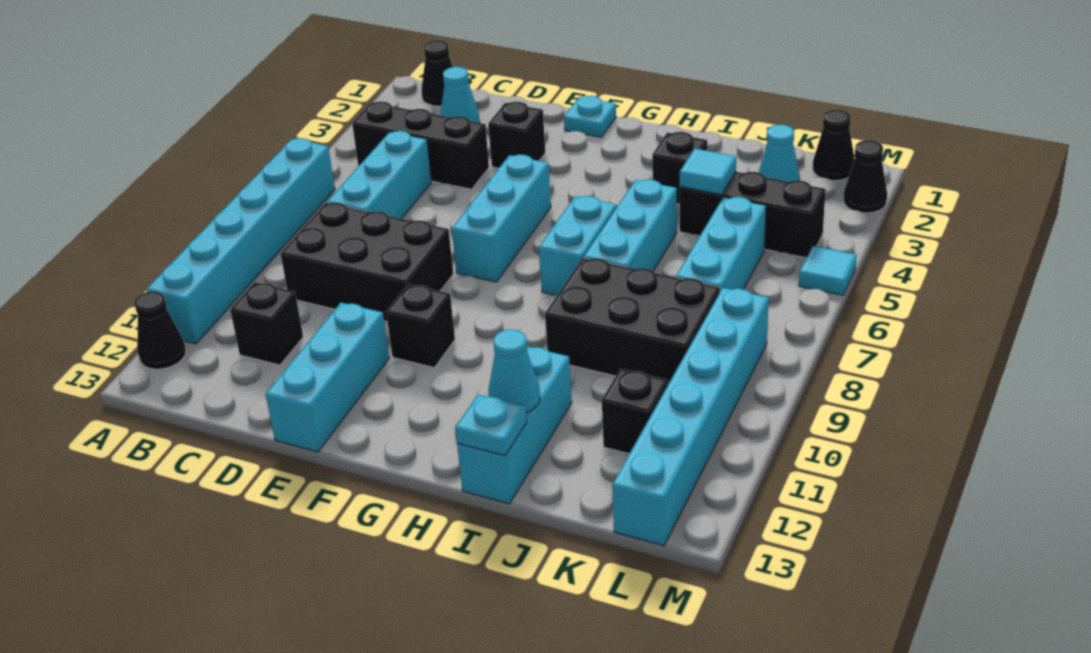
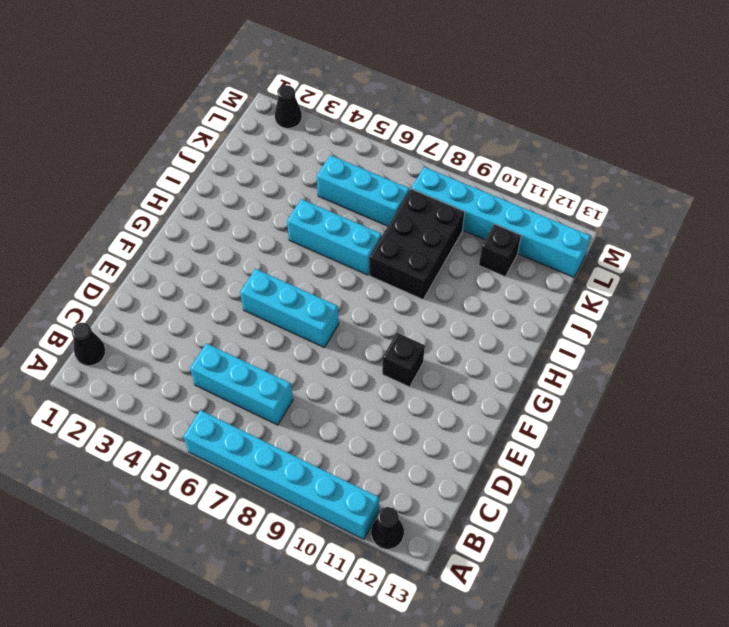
none -> black 1x3 brick [352,102,489,189]
none -> cyan 1x1 cone [440,67,480,123]
none -> black 2x3 brick [281,203,453,322]

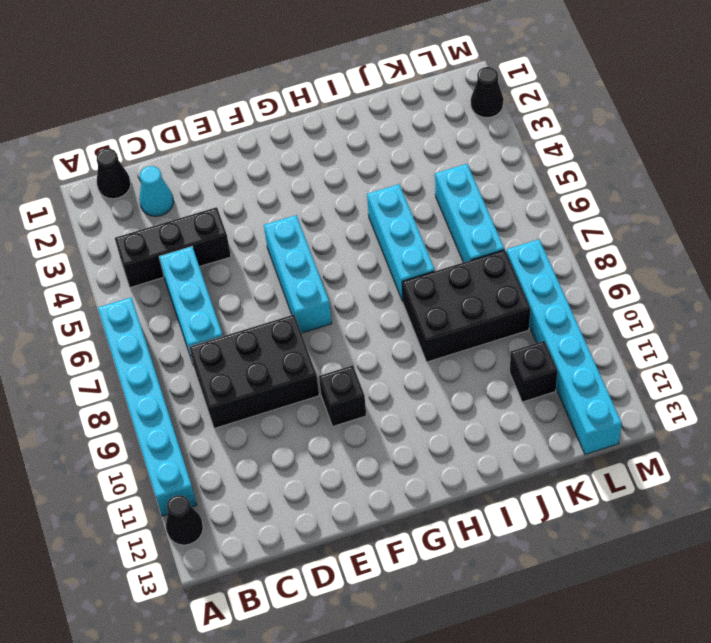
none -> black 1x1 brick [230,282,303,365]
none -> black 1x1 brick [488,102,545,168]
none -> cyan 1x3 brick [266,303,389,452]

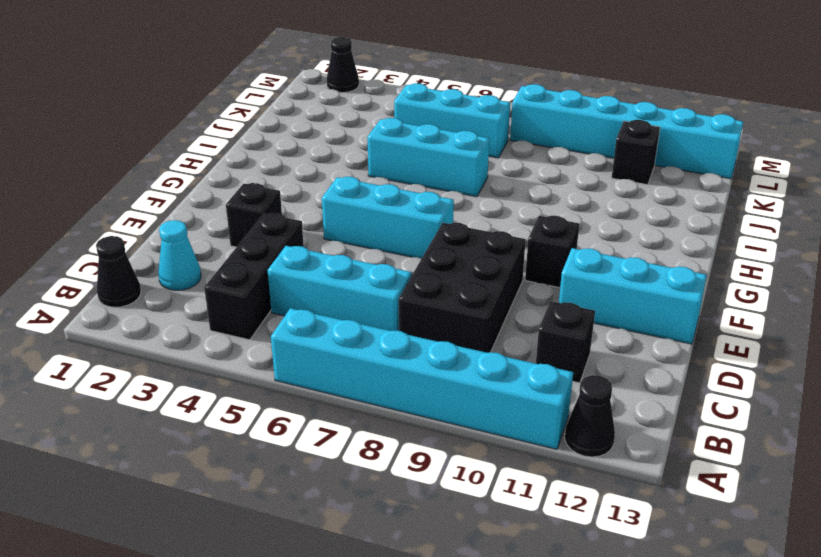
none -> cyan 1x1 plate [564,96,616,137]
none -> cyan 1x2 brick [539,196,616,295]
none -> black 1x1 brick [652,132,707,204]

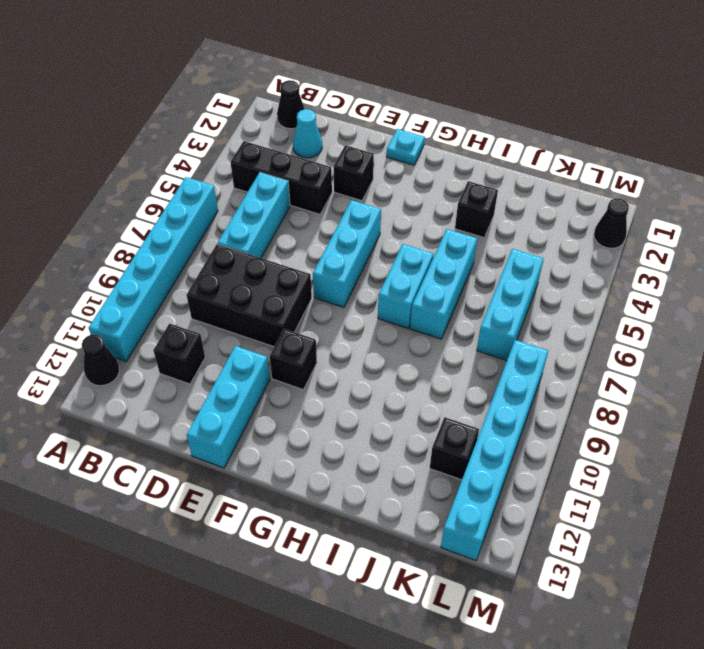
none -> black 2x3 brick [545,258,720,384]
none -> cyan 1x3 brick [457,347,572,504]
none -> black 1x3 brick [680,172,826,258]

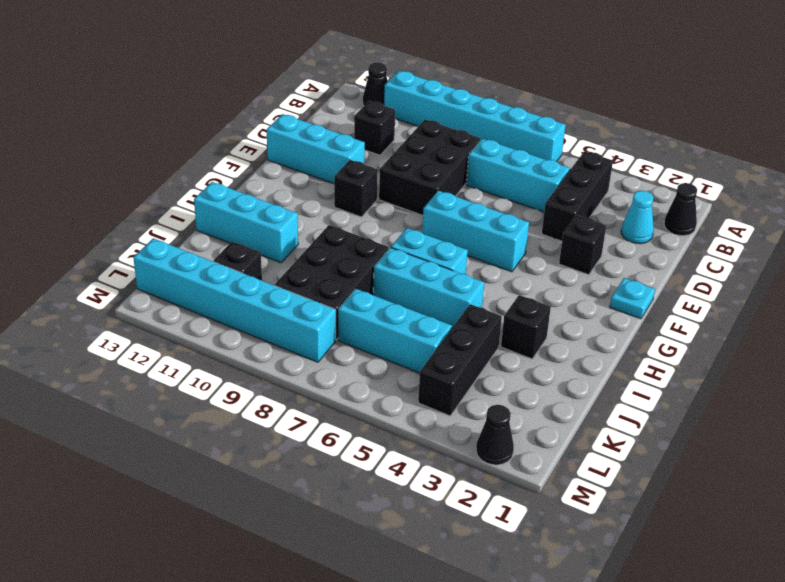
none -> cyan 1x1 cone [759,125,800,182]
none -> black 1x1 cone [813,110,855,181]
none -> cyan 1x1 tile [799,246,857,295]

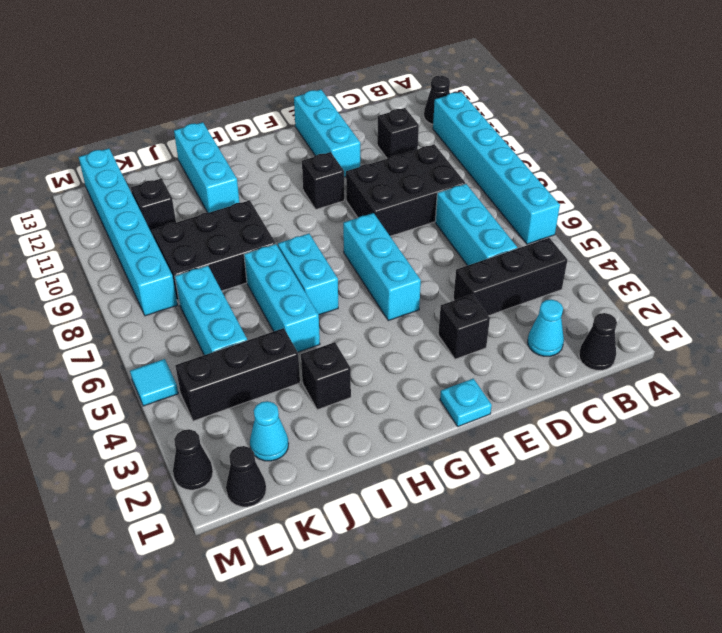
none -> cyan 1x1 cone [488,330,540,413]
none -> cyan 1x1 plate [455,394,527,456]
none -> cyan 1x1 tile [680,149,736,195]

